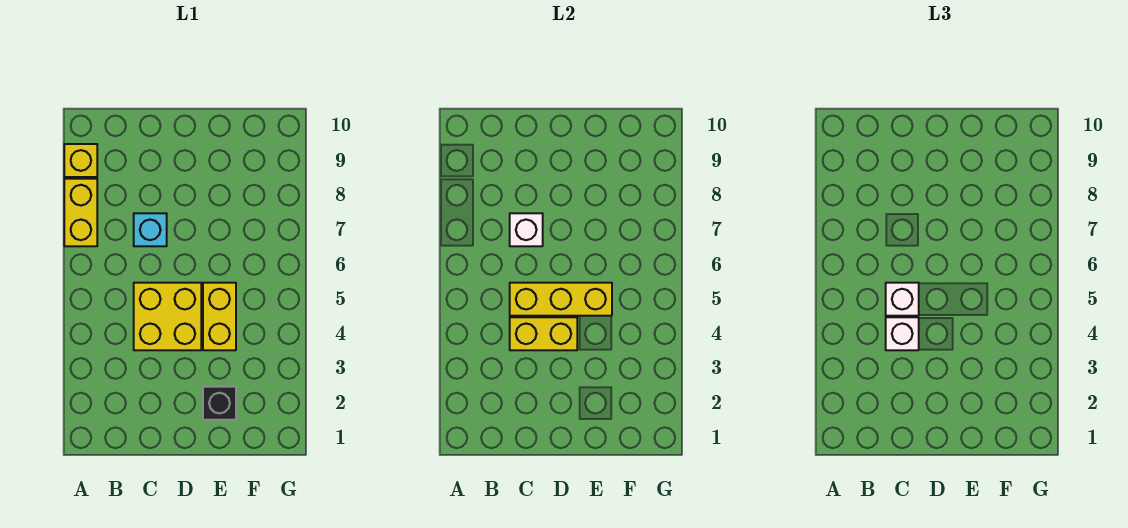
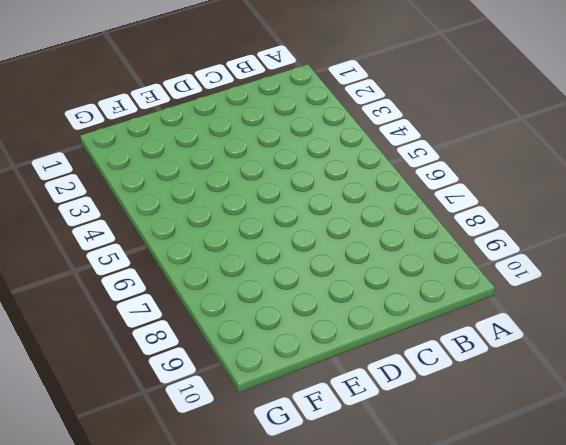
none -> yellow 1x2 brick [64,179,97,246]
none -> yellow 1x1 brick [64,144,97,177]

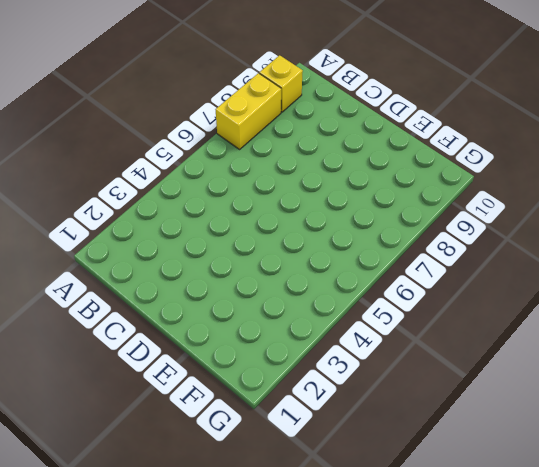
none -> yellow 2x2 brick [134,283,201,350]
none -> cyan 1x1 brick [134,213,167,246]

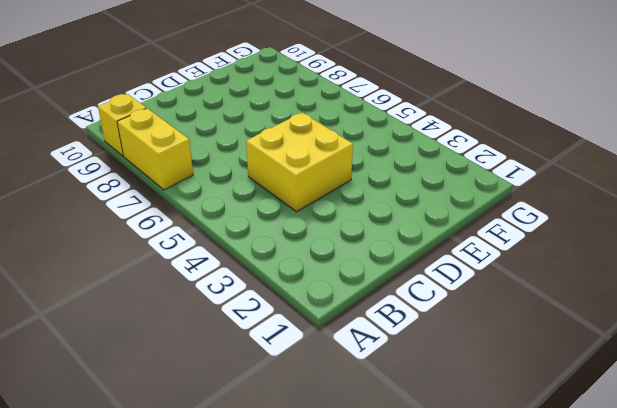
none -> cyan 1x1 brick [134,213,167,246]
none -> black 1x1 brick [203,387,236,420]

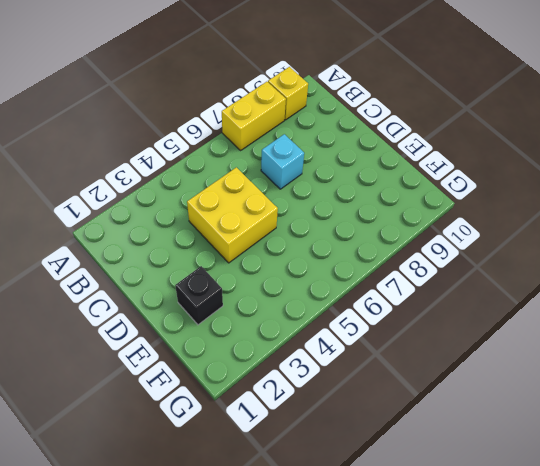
none -> yellow 1x2 brick [203,283,236,350]
none -> yellow 1x2 brick [510,317,577,350]

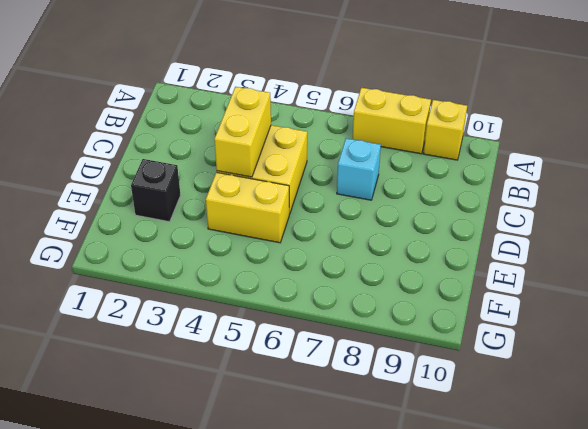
none -> yellow 1x3 brick [510,283,612,316]
none -> white 1x1 brick [510,213,543,246]

